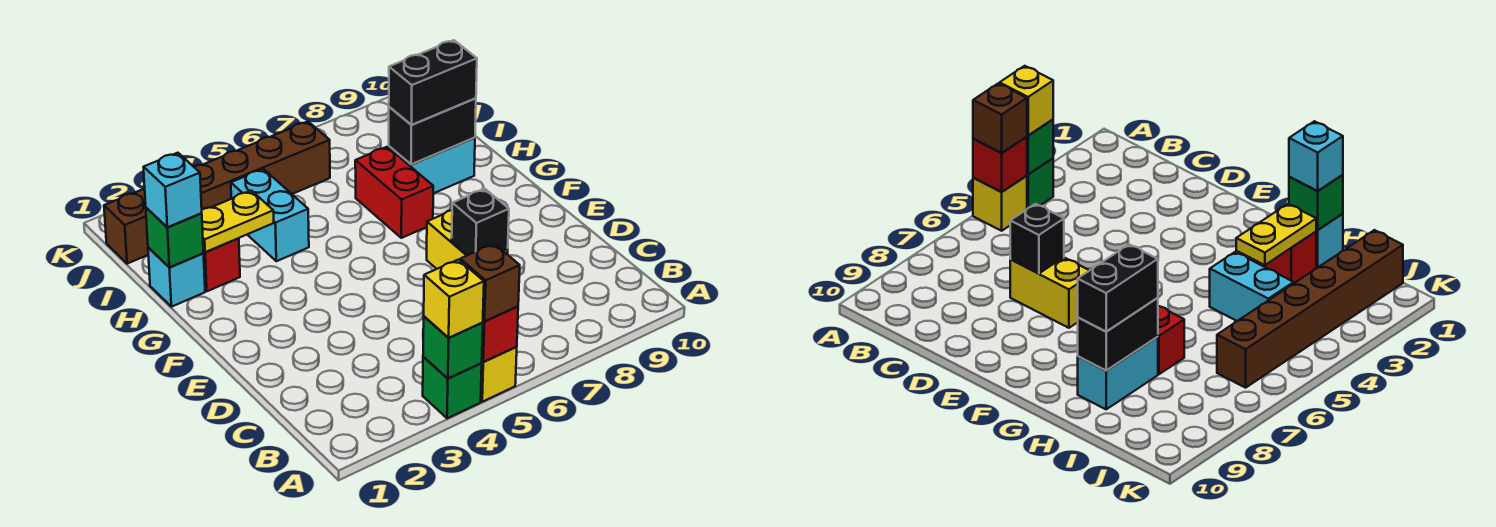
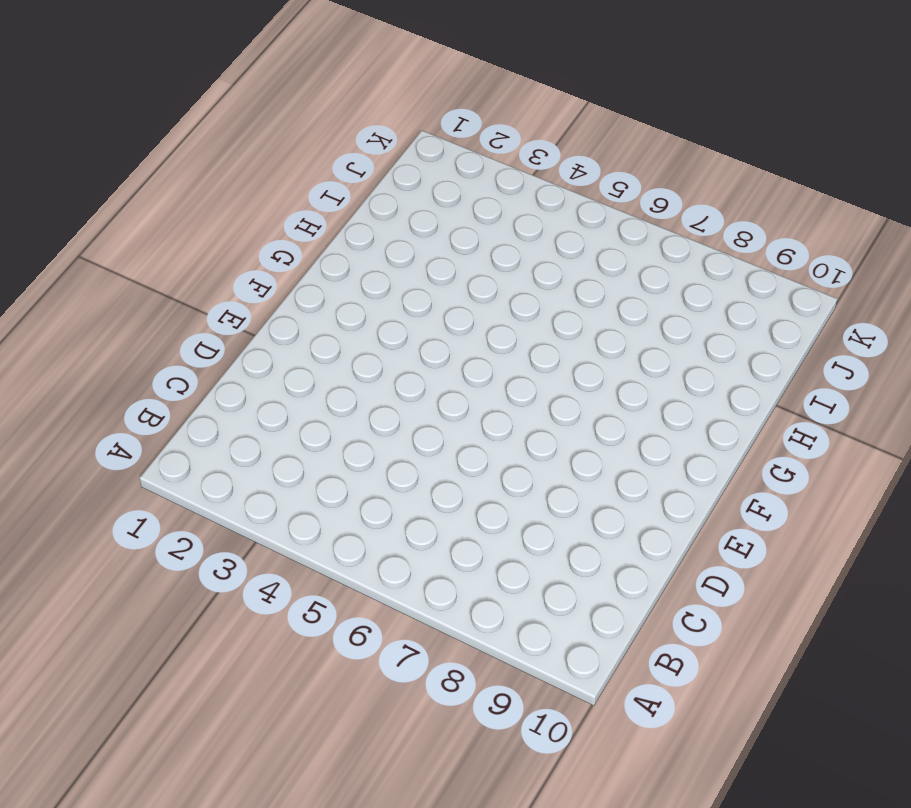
none -> green 1x1 brick [423,357,482,418]
none -> yellow 1x1 brick [481,347,517,402]
none -> yellow 1x2 brick [427,210,508,269]

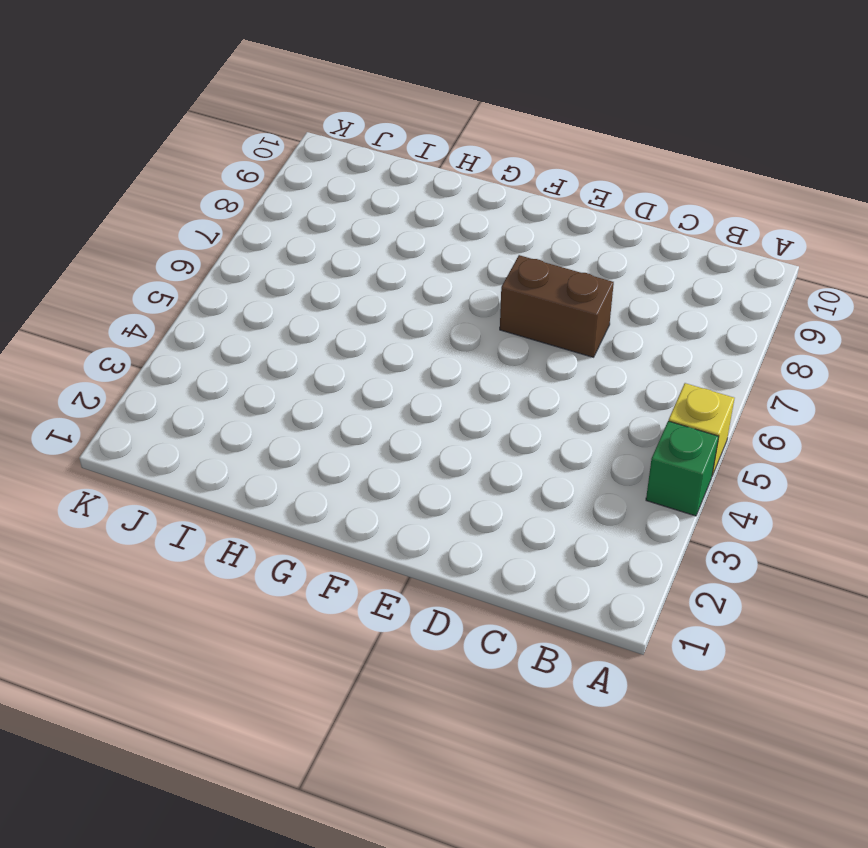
brown 1x2 brick [500,255,614,357] -> yellow 1x2 brick [427,210,508,269]
none -> red 1x2 brick [355,147,433,238]
none -> cyan 1x1 brick [148,248,205,307]
none -> red 1x1 brick [203,238,240,291]

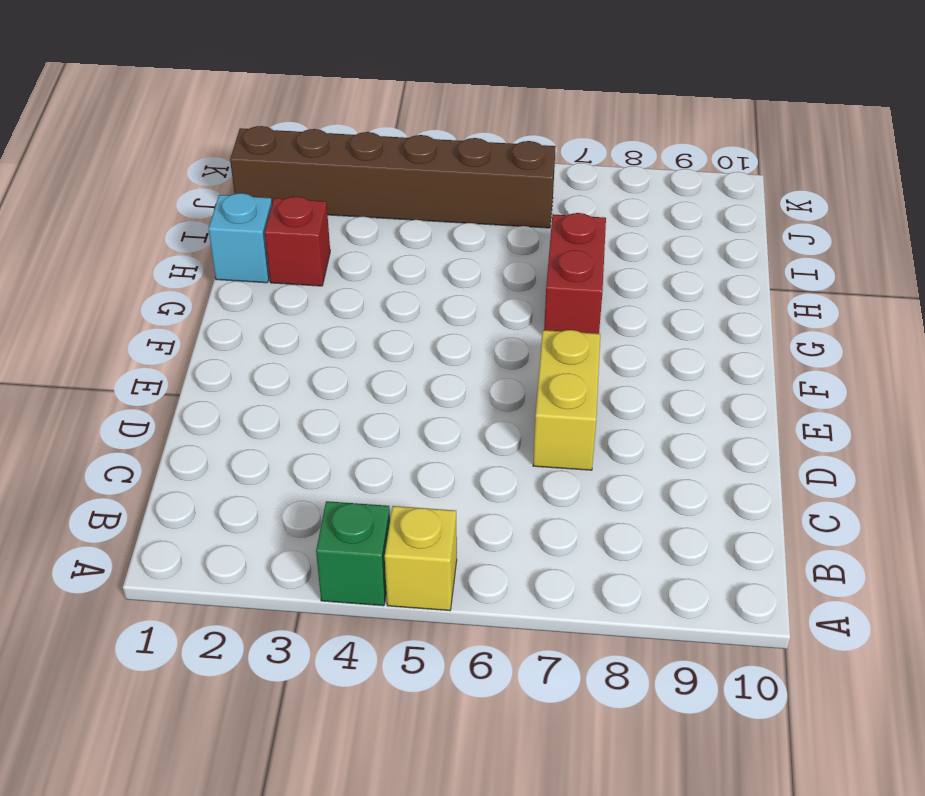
none -> cyan 1x2 brick [231,169,309,261]
none -> cyan 1x2 brick [389,138,475,193]
none -> green 1x1 brick [423,316,483,379]

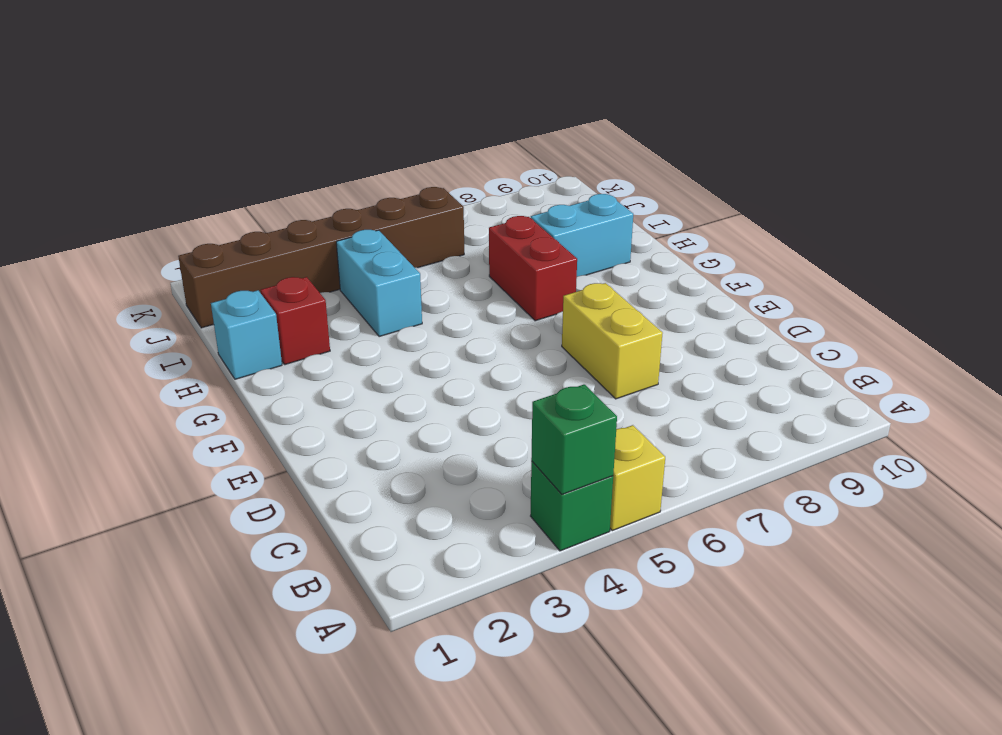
none -> red 1x1 brick [482,307,518,362]
none -> black 1x1 brick [452,189,509,255]
none -> green 1x1 brick [146,208,203,268]

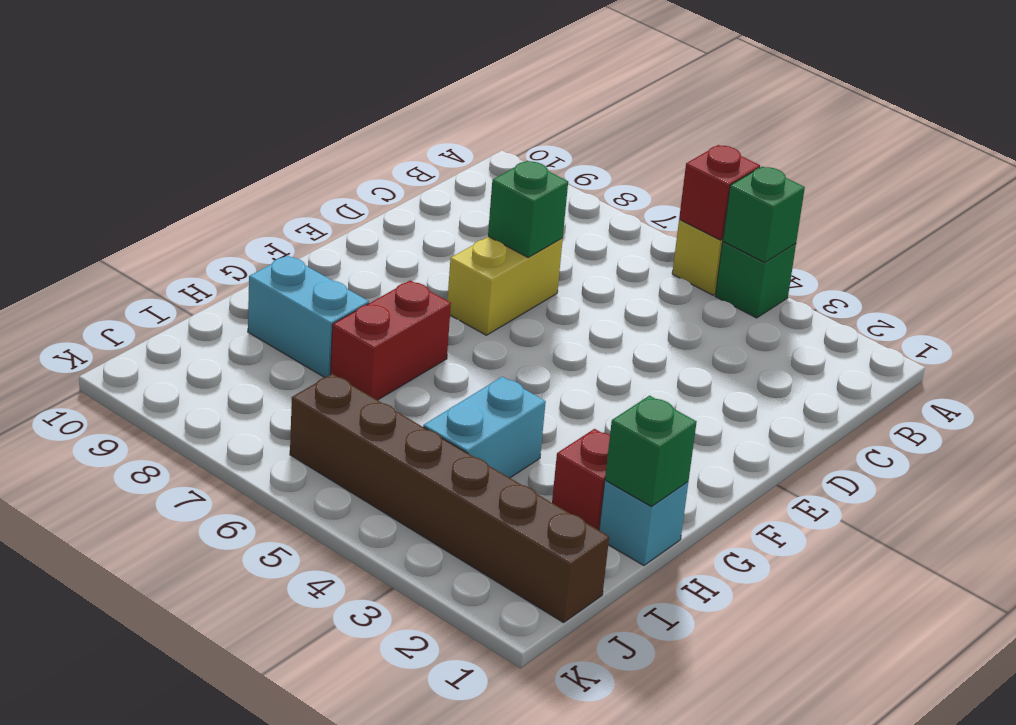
green 1x1 brick [488,161,568,257] -> black 1x1 brick [452,189,509,255]
none -> yellow 1x2 plate [201,191,274,252]
none -> black 1x2 brick [389,98,476,165]
none -> yellow 1x1 brick [424,260,484,338]

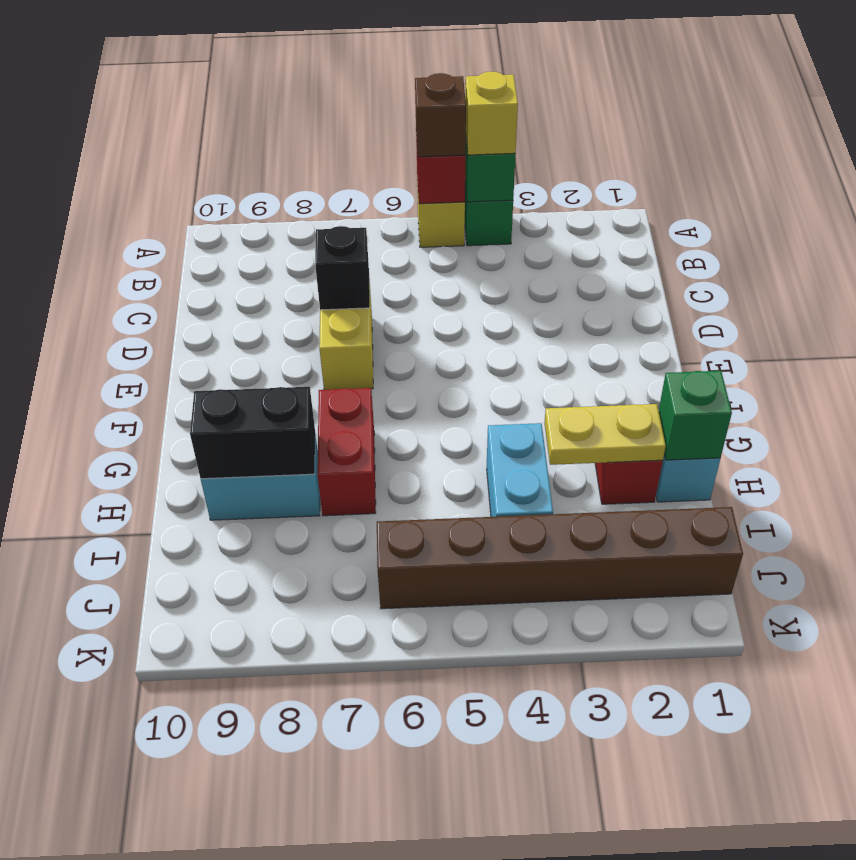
none -> cyan 1x1 brick [144,153,202,227]
none -> black 1x2 brick [389,40,477,125]

